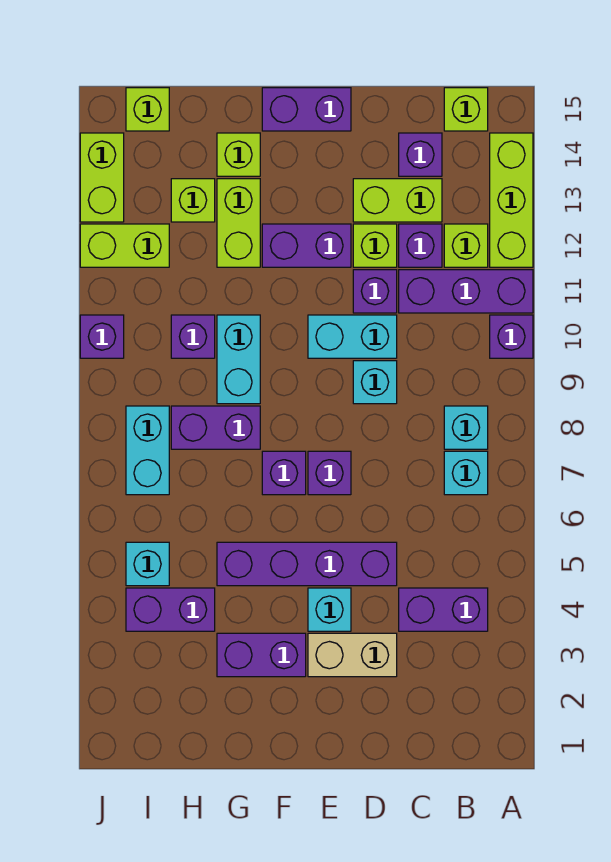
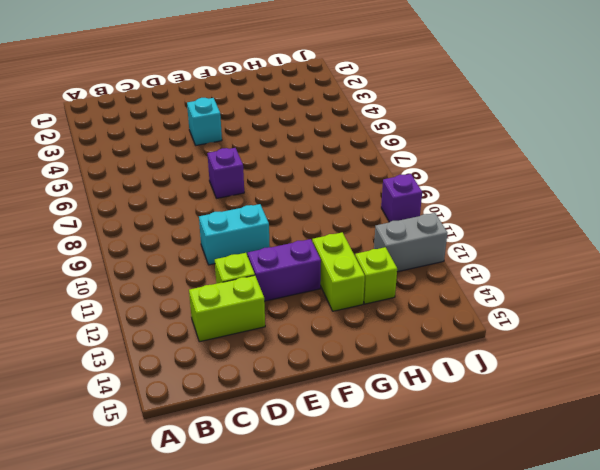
grey 1x2 brick [374,213,447,272] -> lime 1x2 brick [80,224,169,267]
none -> purple 1x1 brick [490,315,533,358]
none -> purple 1x3 brick [399,270,533,313]
none -> lime 1x3 brick [490,133,533,267]
none -> purple 1x2 brick [399,588,488,631]

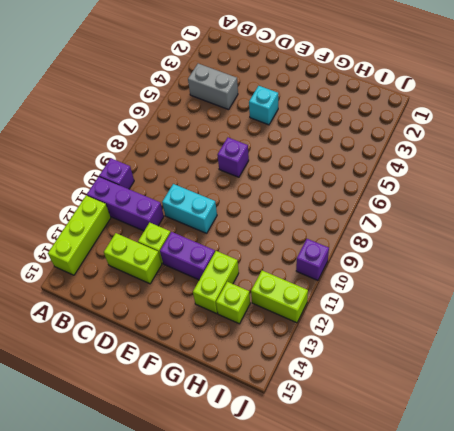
grey 1x2 brick [188,64,238,110] -> purple 1x2 brick [399,588,488,631]
none -> cyan 1x1 brick [444,451,488,495]
none -> cyan 1x1 brick [444,406,488,449]
none -> lime 1x1 brick [444,224,488,267]
none -> lime 1x1 brick [444,88,488,131]

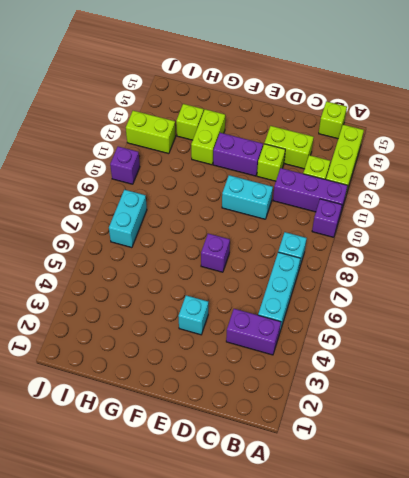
cyan 1x3 brick [258,252,301,331] -> cyan 1x1 brick [444,451,488,495]
none -> purple 1x1 brick [399,224,442,267]
none -> purple 1x1 brick [399,133,442,176]
none -> tan 1x2 brick [308,633,397,677]
none -> purple 1x4 brick [217,542,397,586]

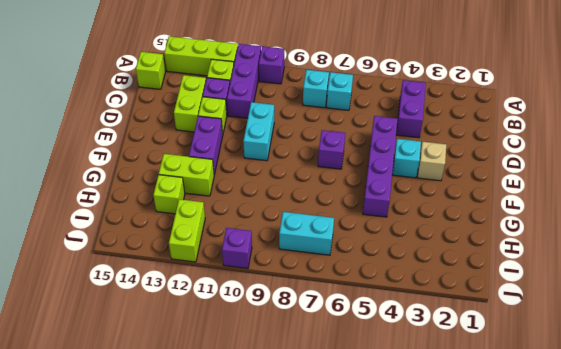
tan 1x1 brick [417,142,446,181] -> tan 1x2 brick [308,633,397,677]
none -> purple 1x1 brick [399,133,442,176]
none -> cyan 1x1 brick [353,361,397,404]
none -> purple 1x1 brick [353,270,397,313]
none -> purple 1x2 brick [262,88,351,131]

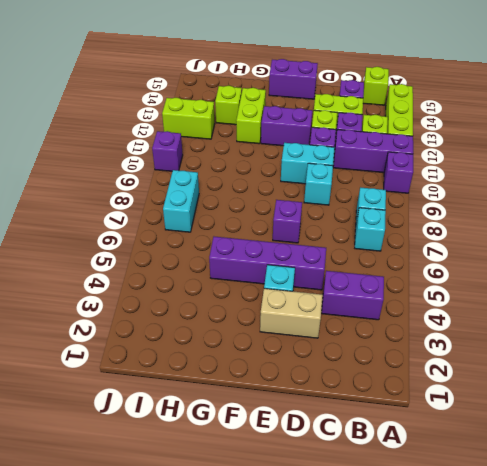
none -> purple 1x2 brick [217,633,306,677]
none -> purple 1x1 brick [262,451,306,495]
none -> purple 1x2 brick [171,406,260,449]
none -> cyan 1x2 brick [217,315,260,404]

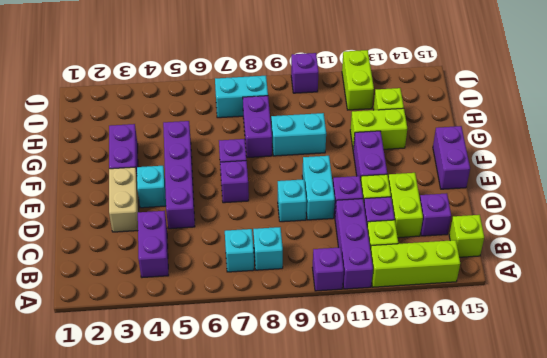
none -> lime 1x1 brick [217,133,260,176]
none -> purple 1x2 brick [126,588,215,631]
none -> purple 1x1 brick [171,315,215,358]
none -> cyan 1x1 brick [126,542,169,586]

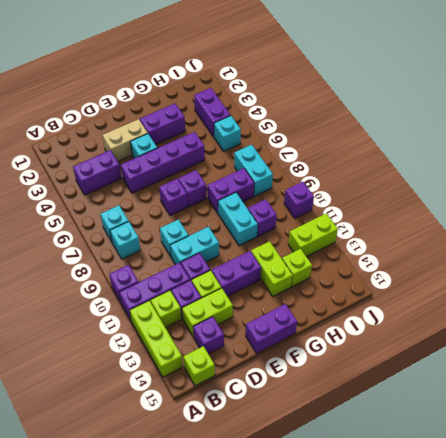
purple 1x2 brick [194,88,231,137] -> purple 1x2 brick turned to [126,588,215,631]
none -> lime 1x1 brick [217,133,260,176]
none -> lime 1x1 brick [126,88,169,131]
none -> lime 1x2 brick [80,133,124,222]

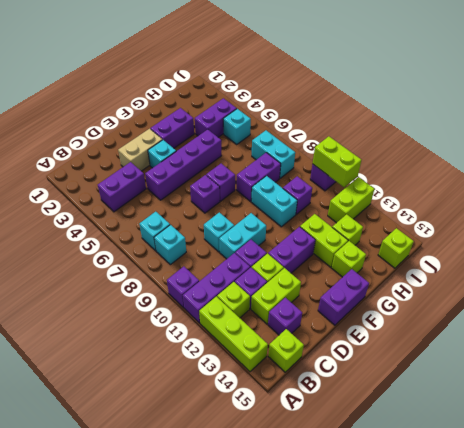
lime 1x2 brick [313,136,361,187] -> lime 1x2 brick moved to [80,133,124,222]

